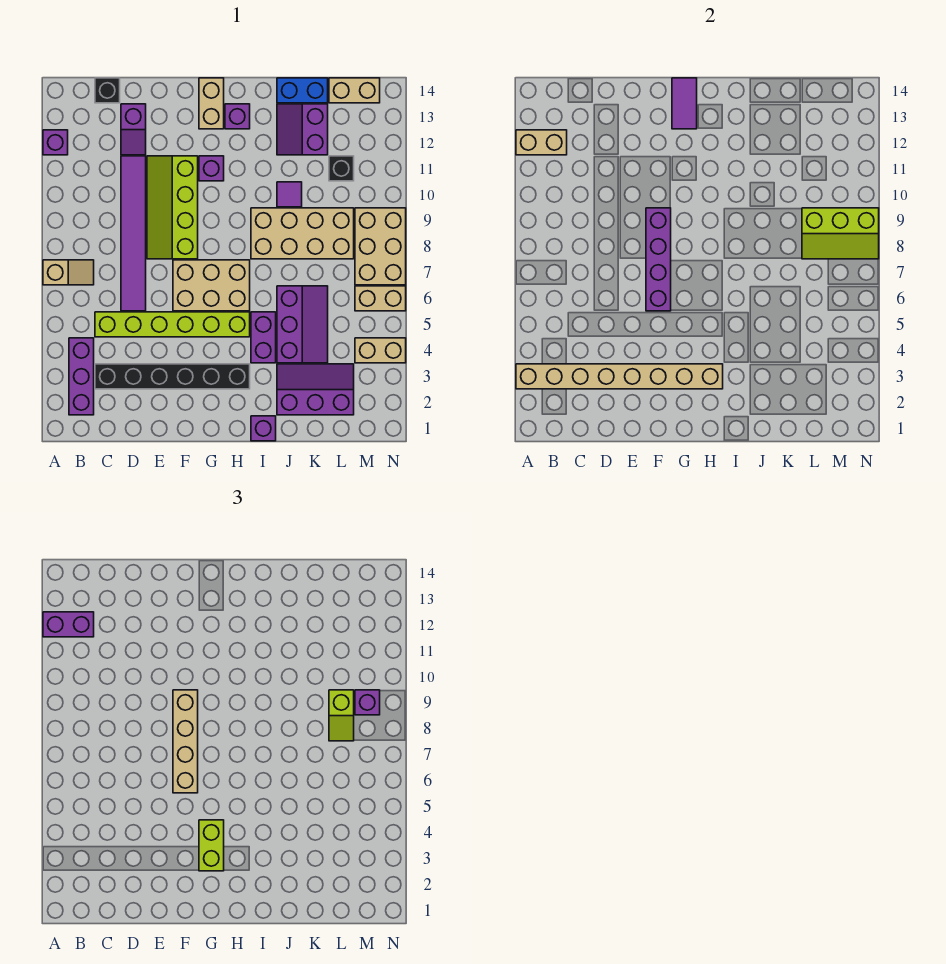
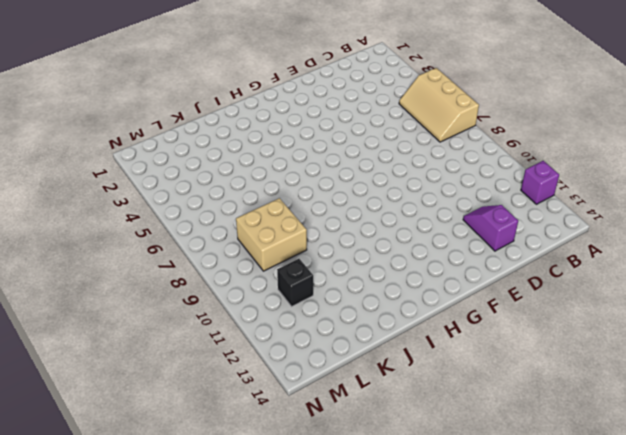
tan 2x3 slope [399,68,479,142] -> tan 1x2 slope [43,260,94,285]
tan 2x2 brick [236,198,307,271] -> tan 2x4 brick [251,208,354,259]
none -> purple 1x3 brick [69,338,94,415]
none -> black 1x6 brick [95,364,250,389]
none -> lime 1x6 brick [95,312,250,337]
none -> black 1x1 brick [95,78,120,103]

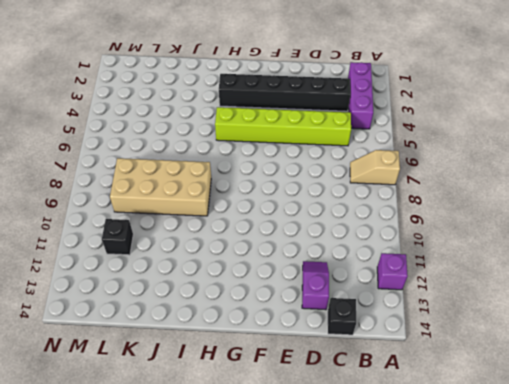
none -> purple 1x6 tile [121,156,146,311]
none -> lime 2x4 slope [147,156,198,259]
none -> tan 2x3 brick [173,260,250,311]
none -> purple 1x1 brick [199,156,224,181]

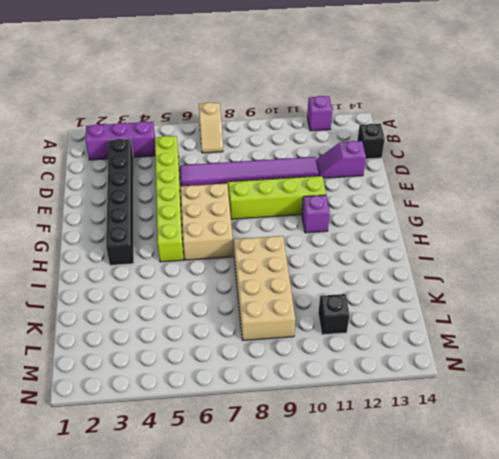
none -> tan 1x2 brick [199,78,224,129]
none -> purple 1x1 brick [225,104,250,129]
none -> purple 1x1 brick [251,416,276,441]
none -> purple 1x2 brick [251,312,276,363]

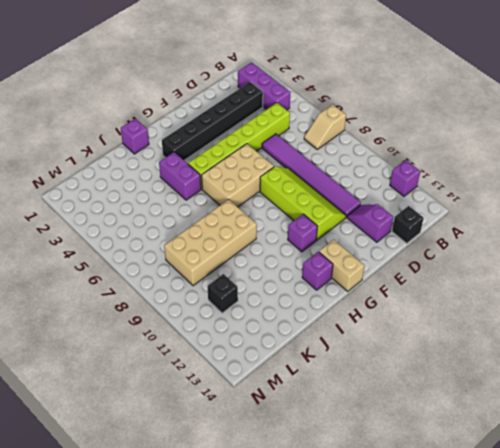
none -> purple 2x3 slope [277,364,354,415]
none -> purple 2x3 slope [277,286,328,363]
none -> purple 1x1 tile [277,182,302,207]
none -> purple 2x2 slope [277,104,328,155]

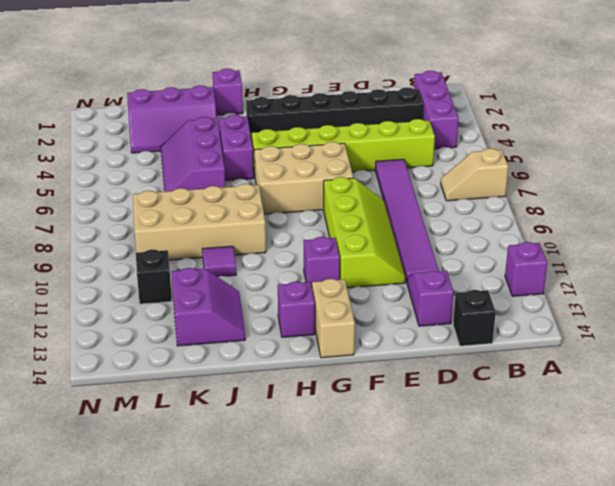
none -> blue 1x2 brick [277,78,328,103]
none -> tan 1x2 brick [329,78,380,103]
none -> tan 1x2 brick [355,338,406,363]
none -> tan 1x2 brick [355,286,406,311]

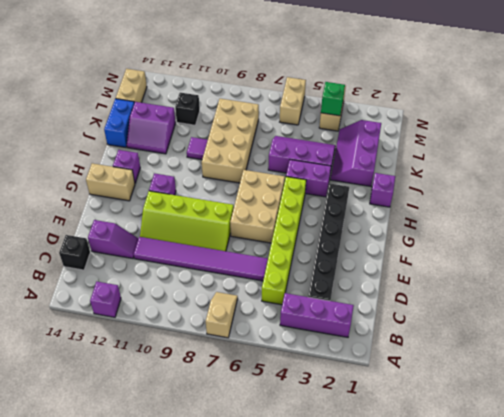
green 1x1 brick [321,82,345,116] -> none
none -> tan 2x3 brick [355,208,406,285]
none -> tan 1x8 brick [516,364,723,389]
none -> tan 1x2 brick [516,130,567,155]
none -> purple 1x4 brick [646,208,671,311]

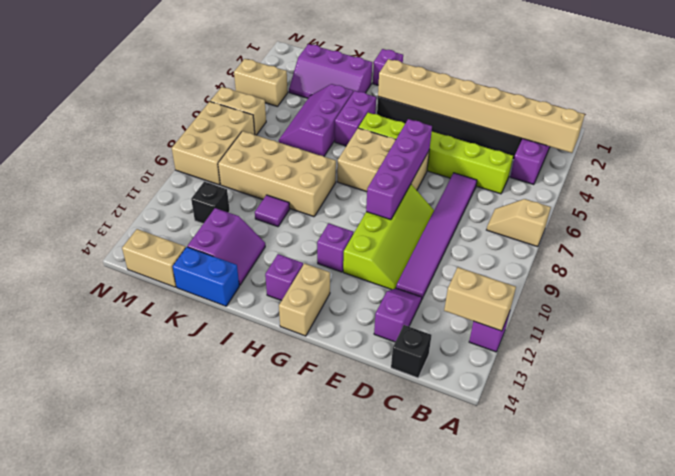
none -> purple 1x2 tile [672,78,697,129]
none -> lime 2x3 slope [802,208,879,259]
none -> purple 1x2 brick [43,612,94,637]
none -> tan 1x4 brick [173,690,198,793]

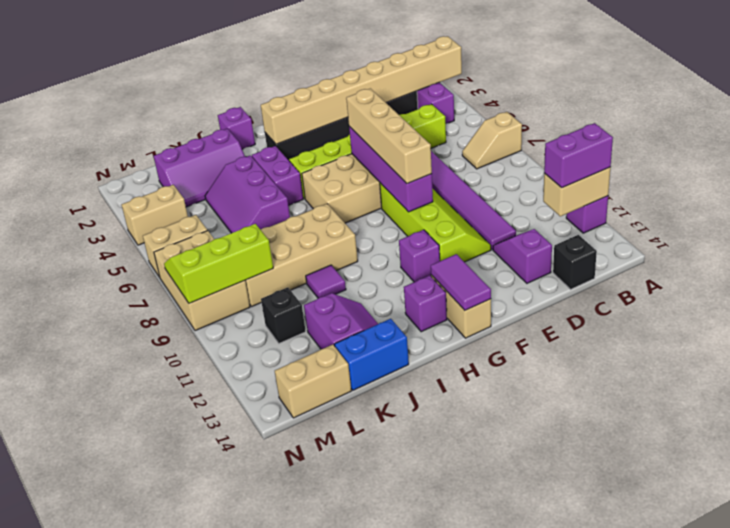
none -> lime 1x2 brick [199,820,224,871]
none -> lime 1x2 slope [329,690,354,741]
none -> purple 1x1 brick [355,690,380,715]

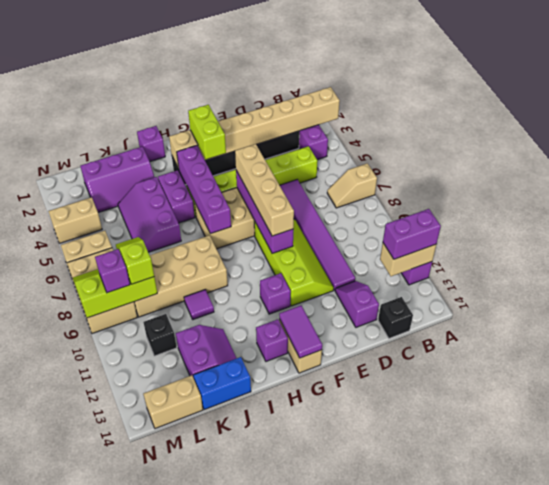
purple 1x4 brick [177,145,231,234] -> none

